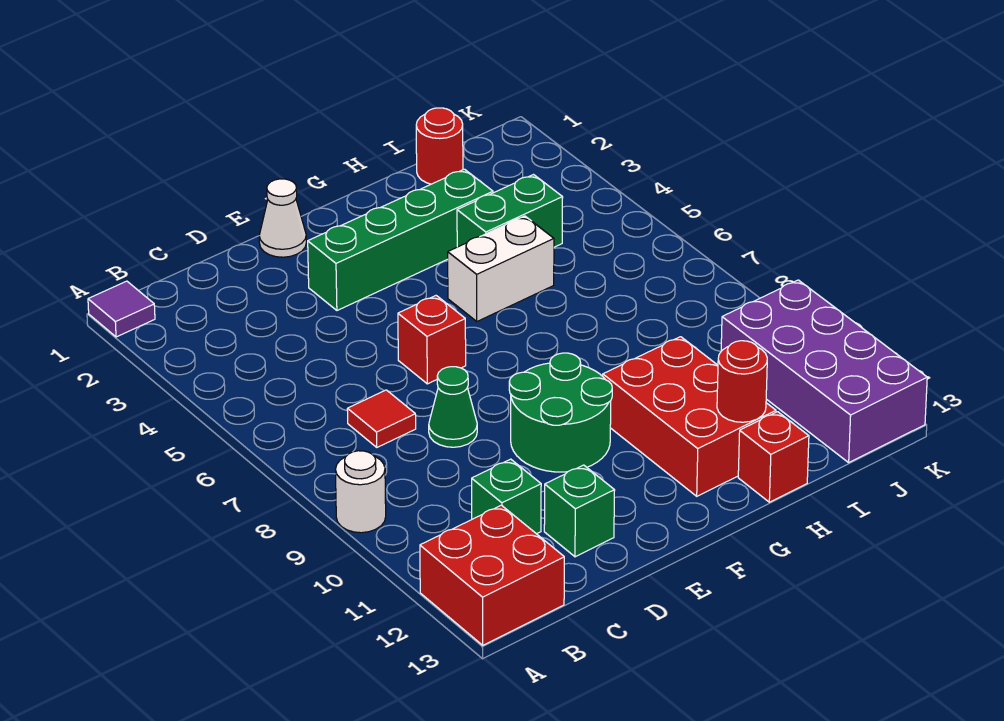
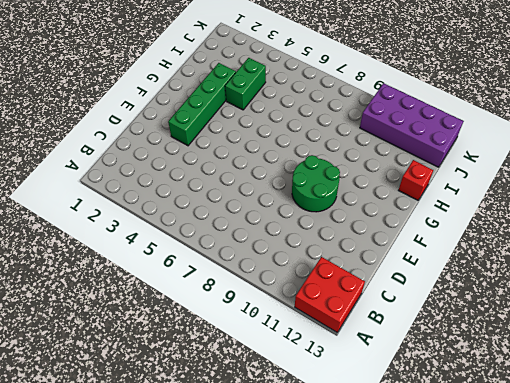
none -> purple 1x1 tile [88,281,155,337]
none -> white 1x1 round brick [335,451,386,533]
none -> red 1x1 tile [347,390,416,447]

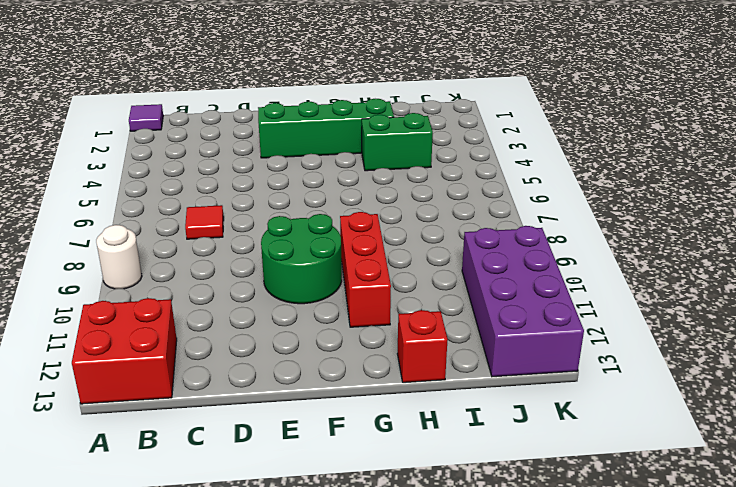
red 1x3 brick [340,212,391,327] -> red 2x3 brick [603,337,776,496]
none -> green 1x1 brick [472,459,541,534]
none -> green 1x1 cone [429,367,477,447]
none -> green 1x1 brick [544,465,615,557]

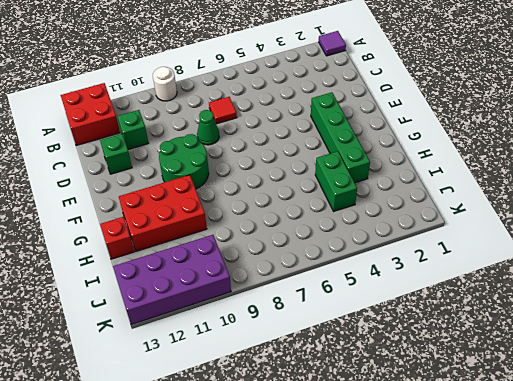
none -> white 1x1 cone [259,179,306,257]
none -> red 1x1 brick [398,296,466,384]
none -> white 1x2 brick [448,216,554,321]

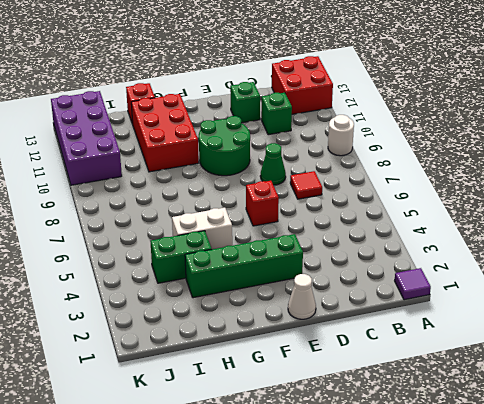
none -> red 1x1 round brick [416,108,463,184]
none -> red 1x1 round brick [717,341,767,422]

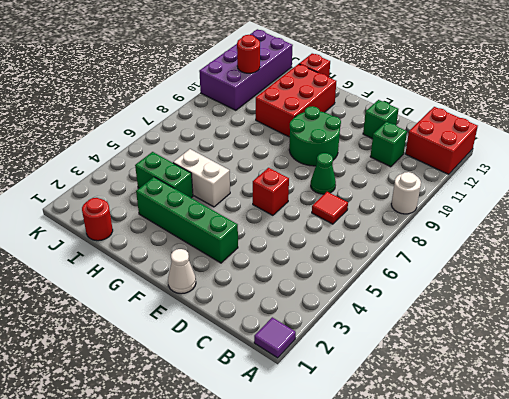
red 1x1 round brick [237,35,260,73] -> red 1x1 round brick moved to [717,341,767,422]

